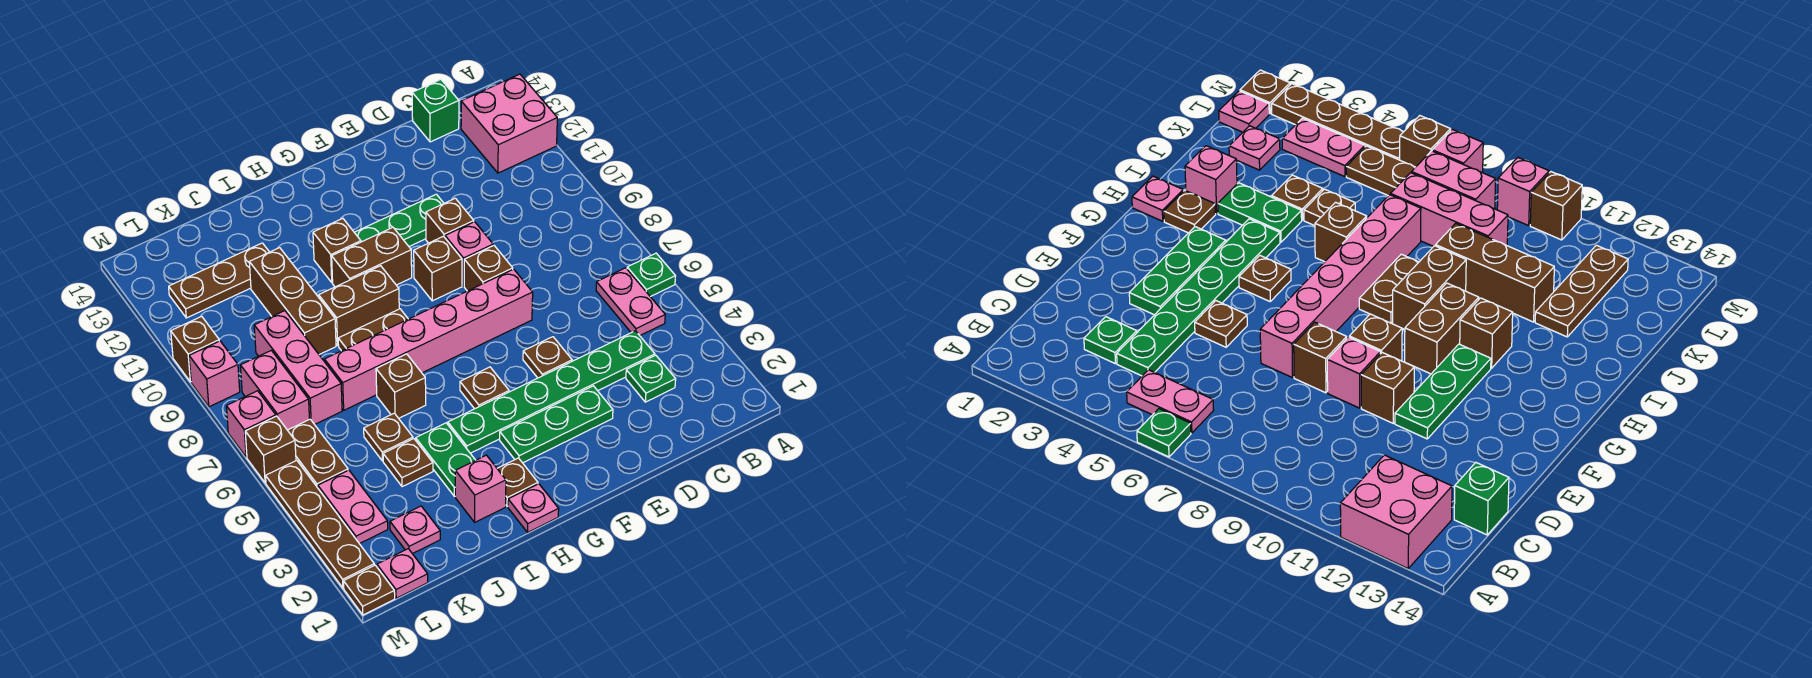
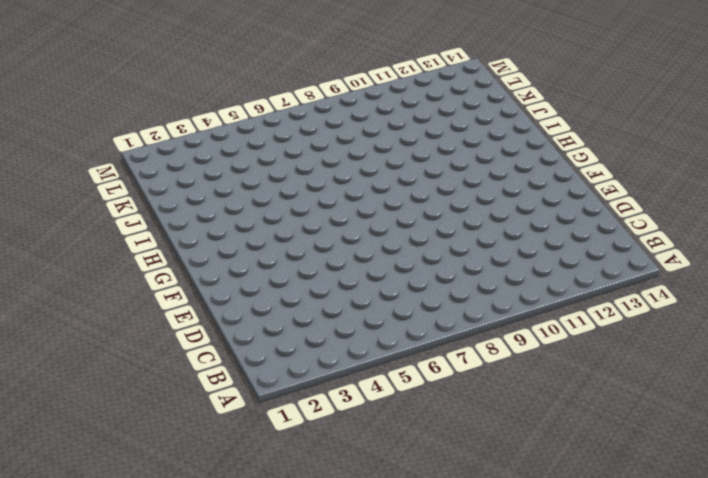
none -> green 1x1 plate [627,253,675,297]
none -> pink 2x2 brick [461,74,557,173]
none -> pink 1x2 plate [596,268,665,335]
none -> green 1x1 plate [626,355,676,402]

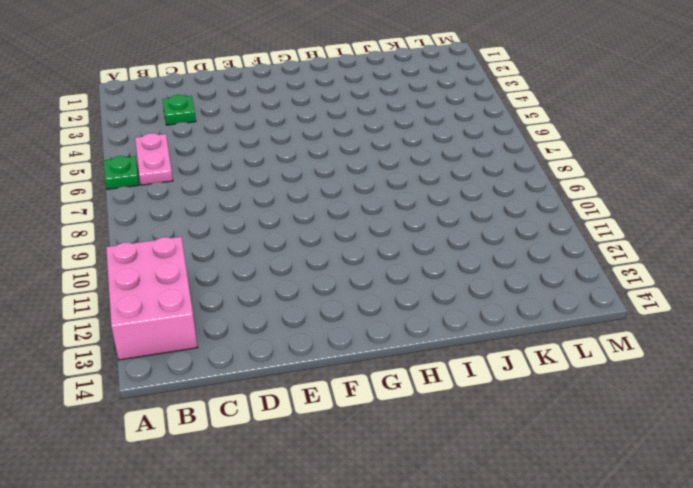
pink 2x3 brick [106,237,198,360] -> pink 2x2 brick [461,74,557,173]
none -> green 1x6 plate [448,331,655,453]
none -> green 1x1 brick [412,80,459,142]
none -> green 1x3 plate [500,386,613,463]
none -> brown 1x1 plate [523,337,572,378]

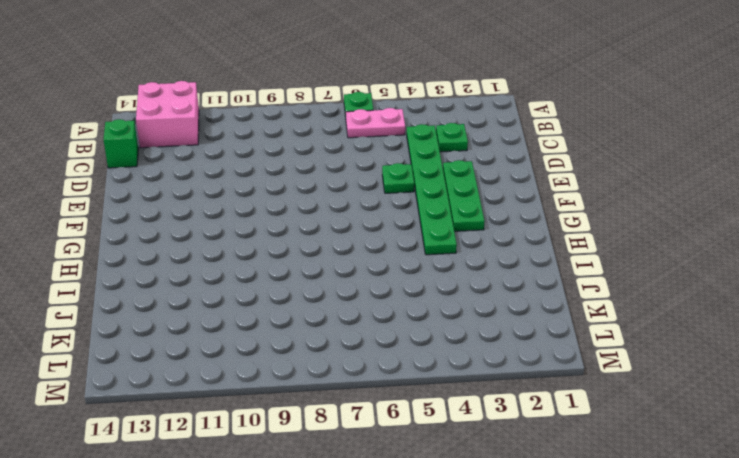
green 1x1 plate [382,163,414,193] -> brown 1x1 plate [523,337,572,378]
none -> pink 1x6 brick [324,269,533,410]
none -> brown 1x1 brick [464,245,513,291]
none -> pink 1x1 brick [445,222,493,286]
none -> brown 1x1 brick [426,198,474,243]

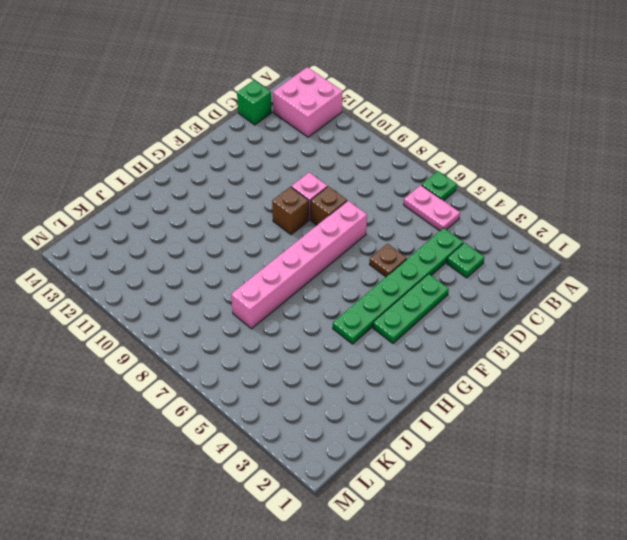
none -> brown 1x1 brick [426,198,474,243]
none -> green 1x3 plate [354,194,444,246]
none -> brown 1x1 plate [460,367,509,409]
none -> brown 1x2 brick [332,227,412,287]

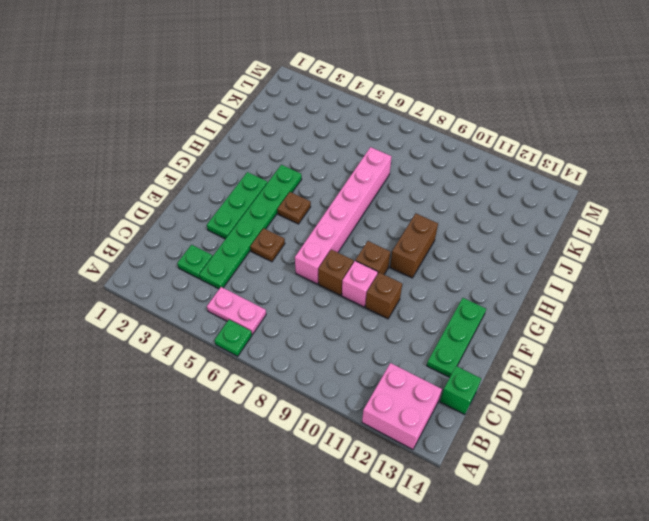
green 1x3 plate [427,298,486,377] -> green 1x3 plate moved to [354,194,444,246]
none -> pink 1x1 plate [508,484,559,532]
none -> brown 1x1 plate [497,458,538,506]
none -> brown 1x2 plate [338,309,408,351]
none -> brown 1x2 brick [319,266,399,346]

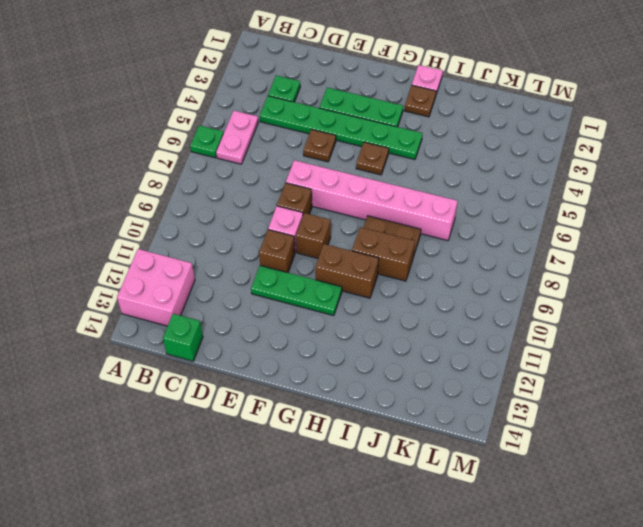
none -> brown 1x1 brick [313,218,361,282]
none -> pink 1x1 brick [455,455,506,522]
none -> green 1x2 plate [416,423,476,497]
none -> brown 1x1 brick [376,354,426,418]

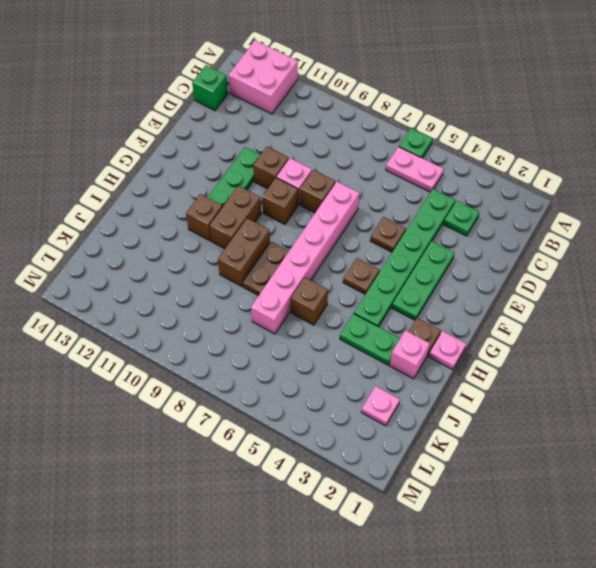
none -> brown 1x1 plate [383,439,433,487]
none -> brown 1x1 plate [364,413,413,461]
none -> brown 1x3 brick [249,248,336,355]
none -> brown 1x3 plate [169,243,269,318]

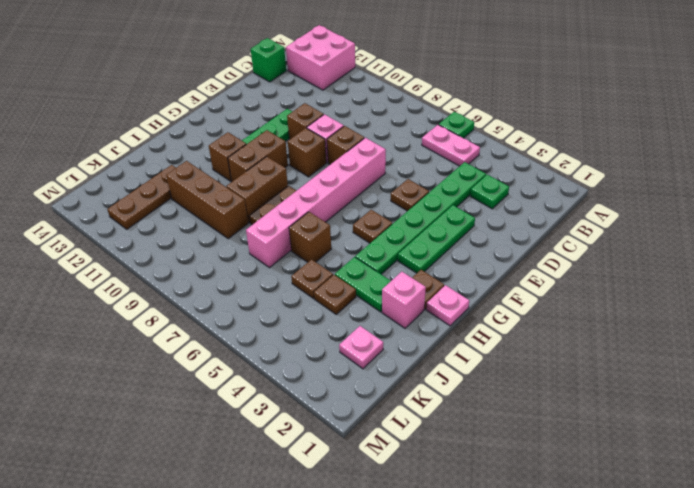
none -> pink 1x3 brick [254,311,342,424]
none -> pink 1x1 plate [377,549,428,598]
none -> pink 1x2 plate [318,470,388,544]
none -> brown 1x2 plate [288,419,348,488]

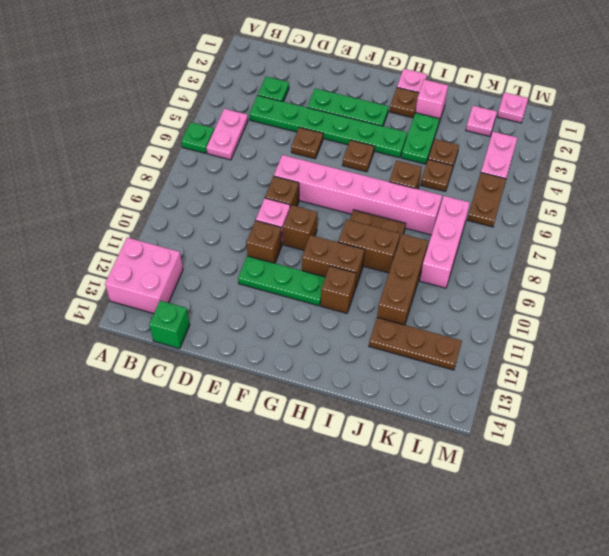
none -> pink 1x2 brick [240,350,309,430]
none -> brown 1x1 plate [344,565,395,615]
none -> brown 1x4 plate [266,460,374,588]
none -> brown 1x1 brick [245,416,296,483]

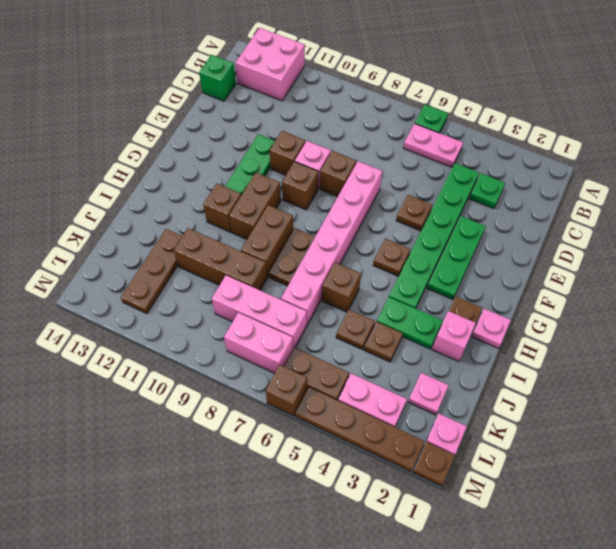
none -> pink 1x1 brick [226,391,276,457]
none -> pink 1x1 brick [189,341,240,407]
none -> brown 1x1 brick [171,316,219,382]

